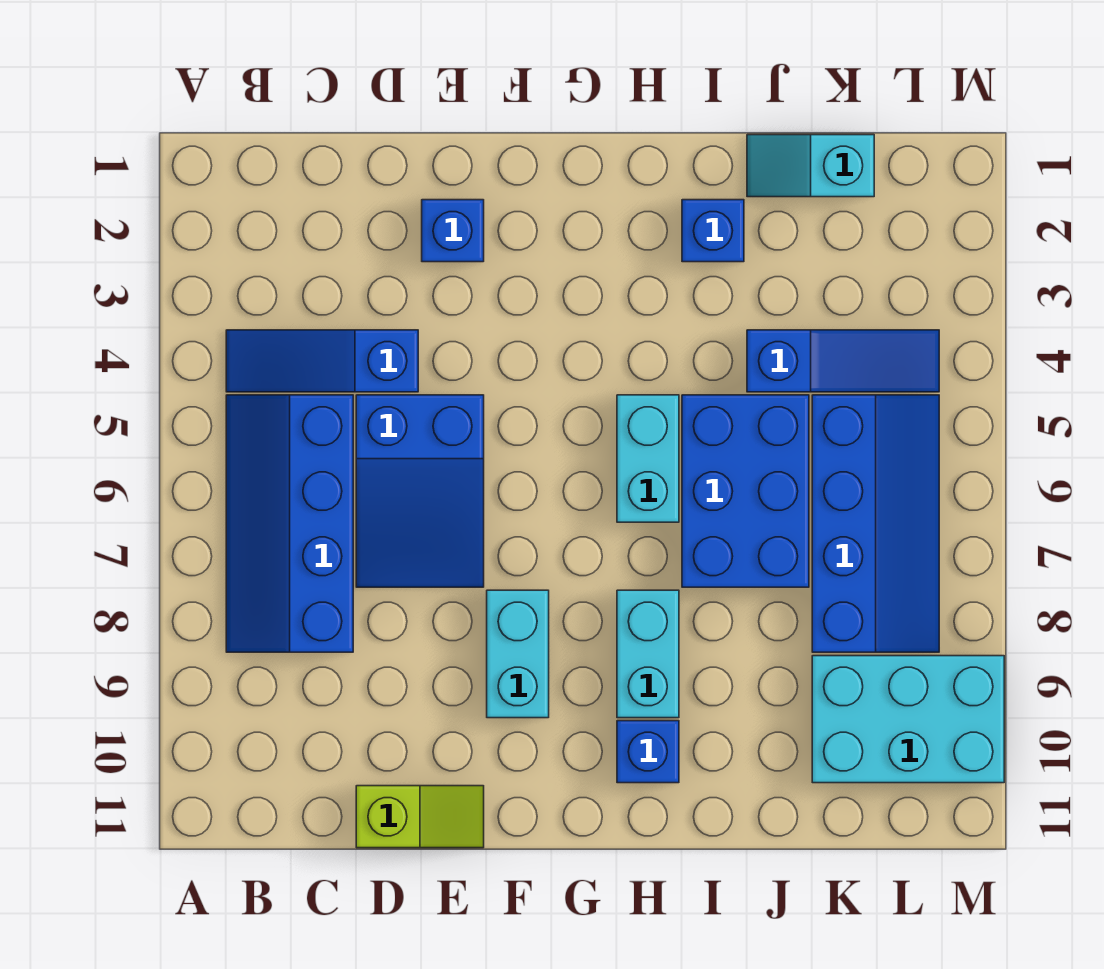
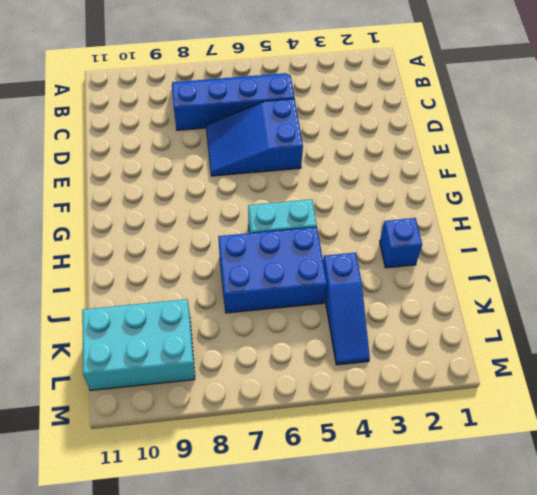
cyan 2x3 brick [82,299,195,390] -> cyan 2x3 brick turned to [812,656,1004,783]
none -> blue 1x3 slope [226,330,418,392]
none -> lime 1x2 slope [356,786,484,848]
none -> blue 1x1 brick [422,200,484,262]

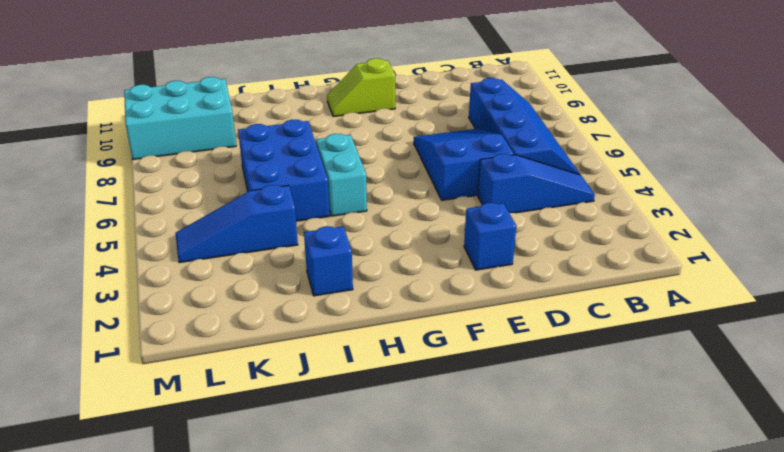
lime 1x2 slope [327,58,395,117] -> lime 1x2 slope moved to [356,786,484,848]
none -> cyan 1x2 brick [487,590,549,718]
none -> cyan 1x2 brick [617,590,679,718]
none -> blue 1x1 brick [617,721,679,783]

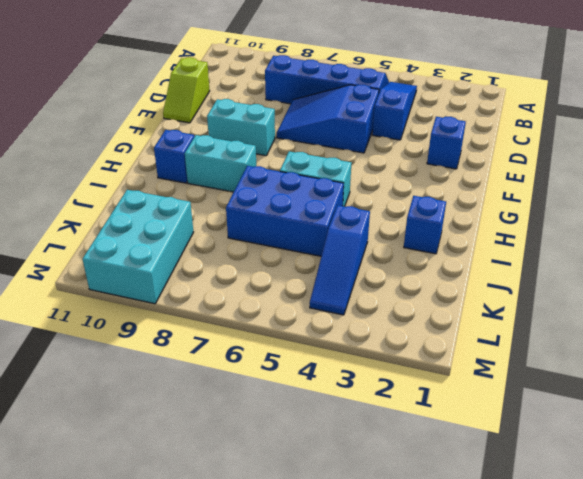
none -> cyan 1x2 slope [747,135,874,197]
none -> blue 2x4 slope [812,395,939,652]

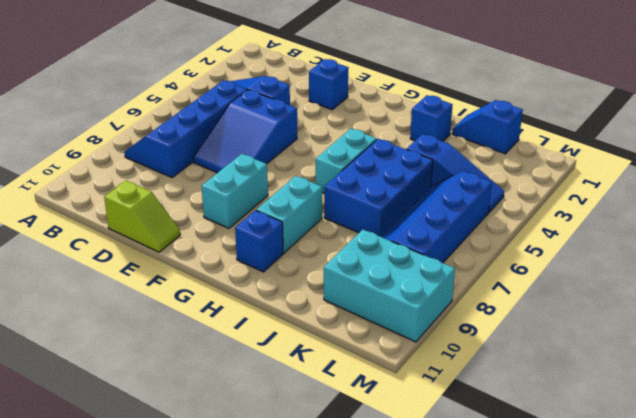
blue 1x2 slope [452,100,523,154] -> cyan 1x2 slope [747,135,874,197]
blue 2x4 slope [381,171,492,263] -> blue 2x4 slope turned to [812,395,939,652]

